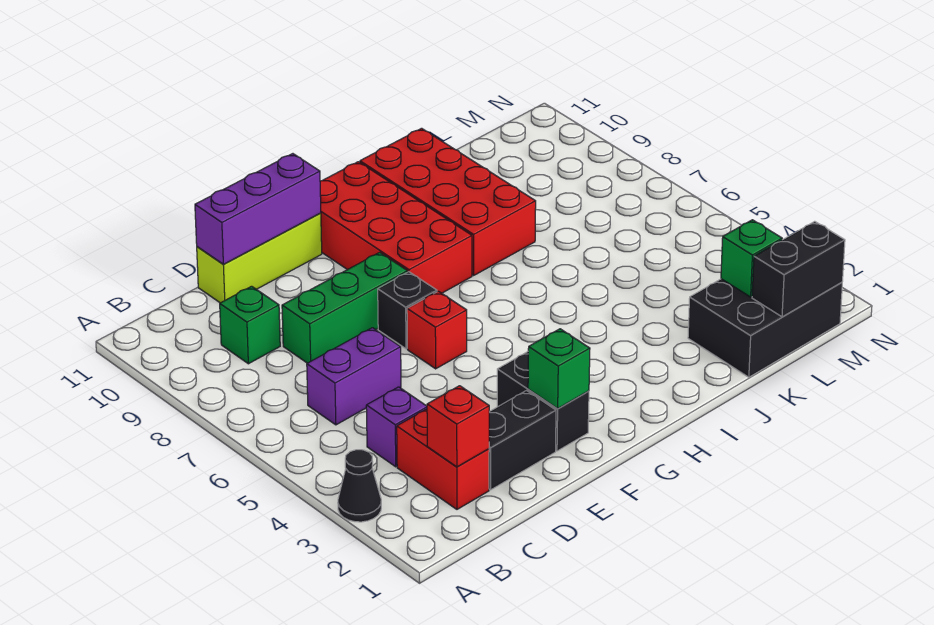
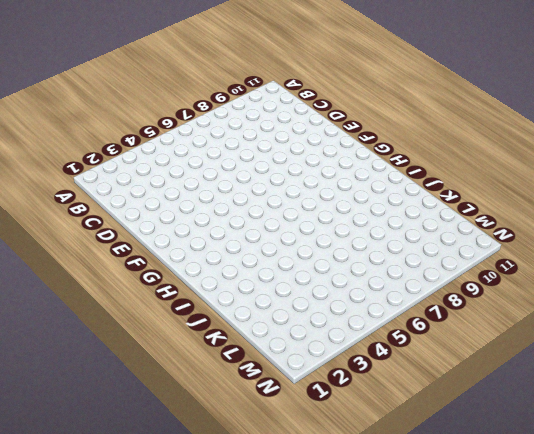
none -> black 1x1 cone [338,450,381,522]
none -> red 1x2 brick [397,409,489,509]
none -> purple 1x1 brick [366,387,427,467]

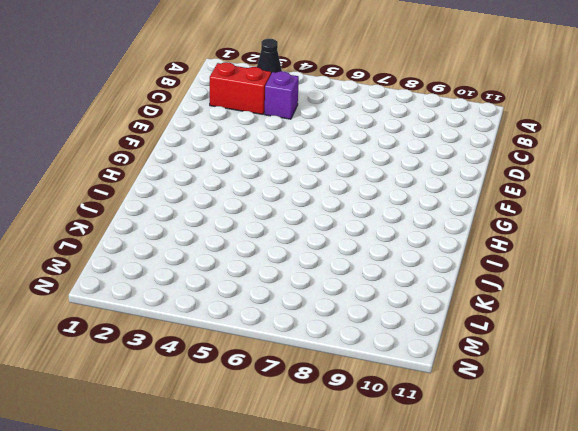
none -> purple 1x2 brick [307,328,401,425]
none -> green 1x1 brick [220,286,280,364]
none -> black 1x2 brick [489,391,556,490]

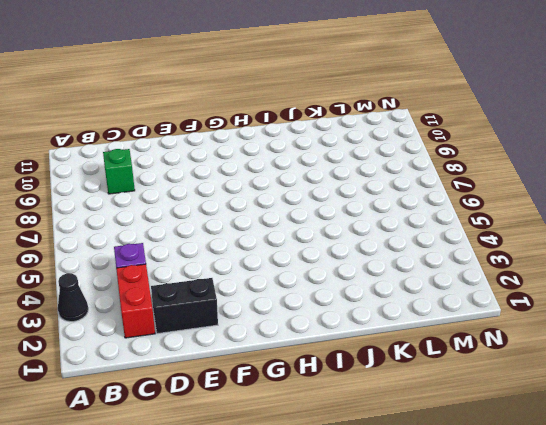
none -> purple 1x2 brick [307,328,401,425]
none -> green 1x3 brick [282,252,407,363]
none -> lime 1x3 brick [197,213,322,303]

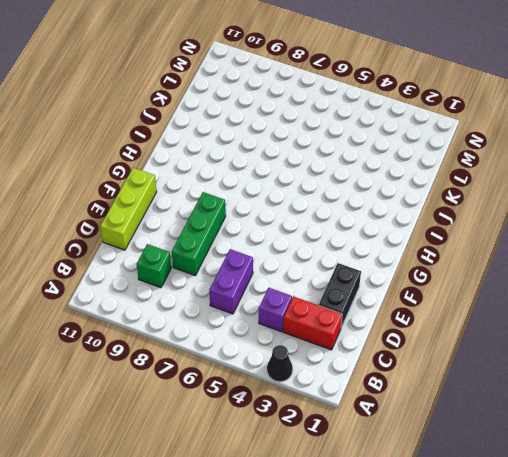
none -> black 1x2 brick [497,352,589,451]
none -> red 1x1 brick [407,291,467,369]
none -> black 1x1 brick [378,272,437,349]

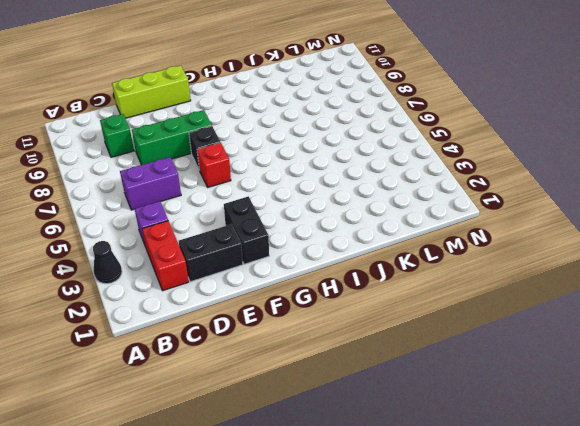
none -> red 2x4 brick [320,162,472,293]
none -> red 2x4 brick [360,128,536,275]
none -> black 2x3 brick [688,279,842,377]

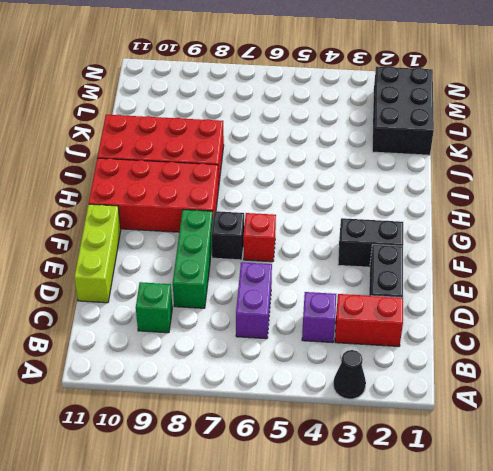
none -> red 1x1 brick [427,386,489,467]
none -> purple 1x3 brick [195,154,321,264]
none -> green 1x1 brick [528,329,590,408]

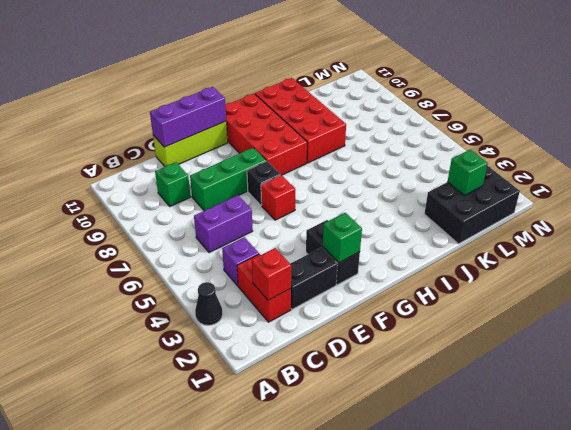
none -> black 1x2 brick [752,221,845,317]

